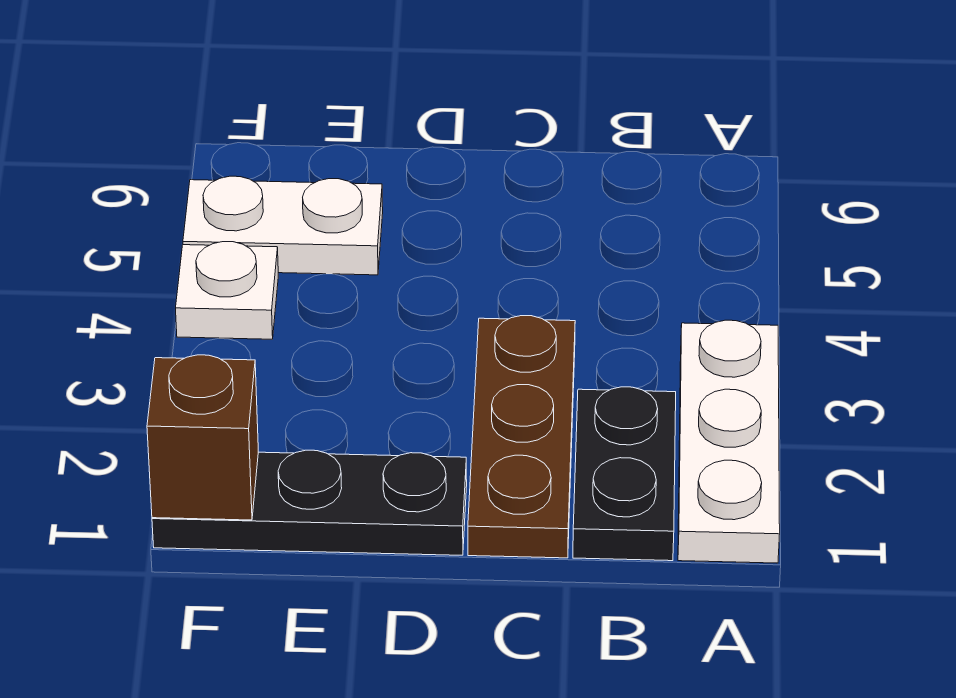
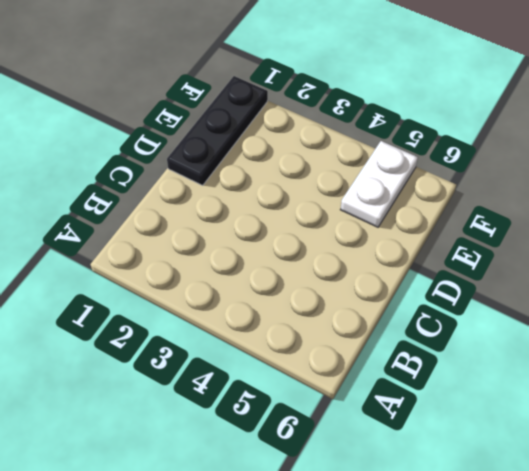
none -> white 1x3 plate [678,320,780,563]
none -> black 1x2 plate [573,387,676,561]

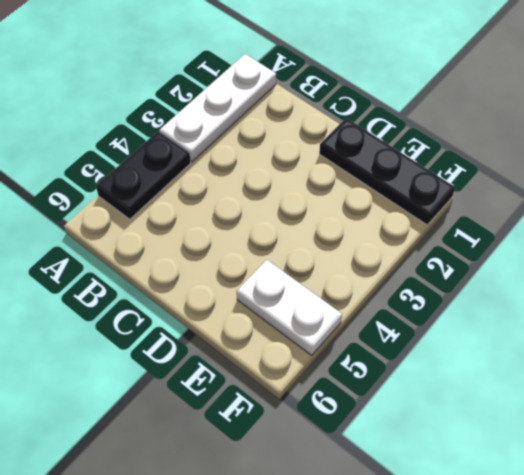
black 1x2 plate [96,131,191,219] -> black 1x2 plate moved to [573,387,676,561]
none -> brown 1x3 plate [468,316,575,558]
none -> white 1x1 plate [176,242,278,339]

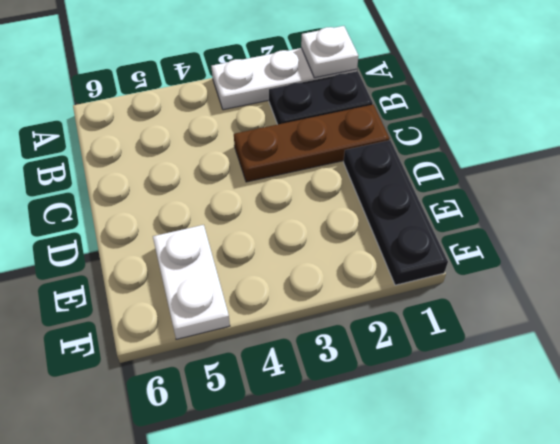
white 1x1 plate [301,26,358,78] -> white 1x1 plate moved to [176,242,278,339]
none -> brown 1x1 brick [147,355,258,520]

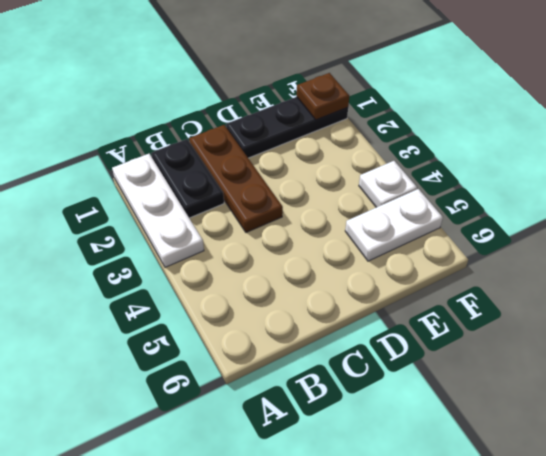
brown 1x1 plate [297,73,349,120] -> brown 1x1 brick [147,355,258,520]

